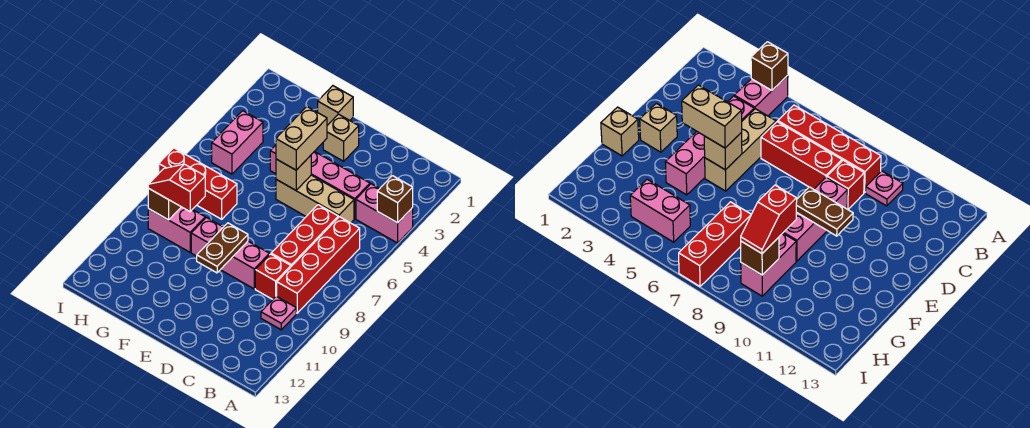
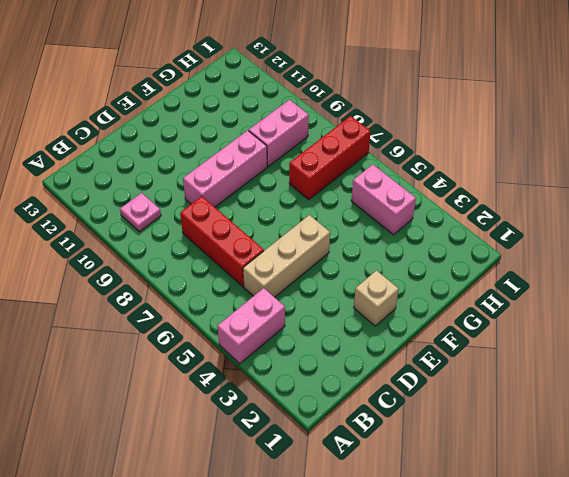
none -> red 1x4 brick [277,217,360,313]
none -> pink 1x4 brick [270,145,370,219]
none -> red 1x1 brick [255,254,291,299]

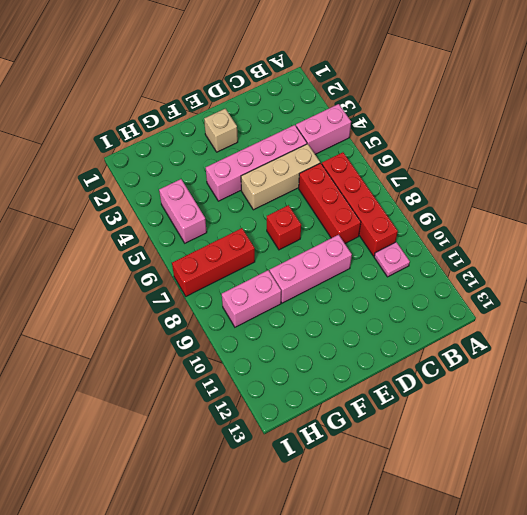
red 1x1 brick [267,205,301,250] -> red 1x1 brick moved to [255,254,291,299]
none -> tan 1x1 brick [318,86,353,125]
none -> brown 1x1 brick [377,176,413,223]
none -> tan 1x1 brick [276,155,311,190]

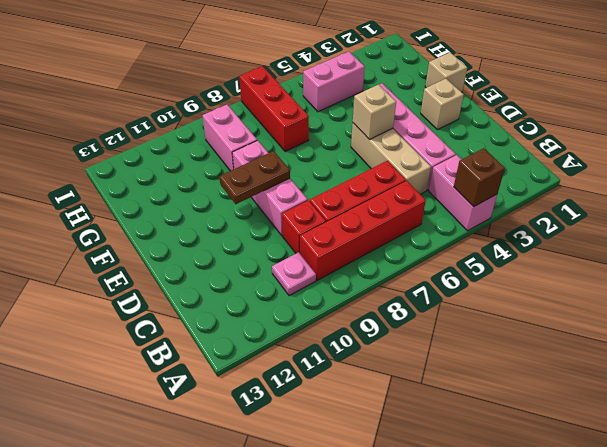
none -> brown 1x1 brick [148,189,181,220]
none -> tan 1x2 brick [276,107,327,170]
none -> red 1x2 slope [148,164,205,212]

